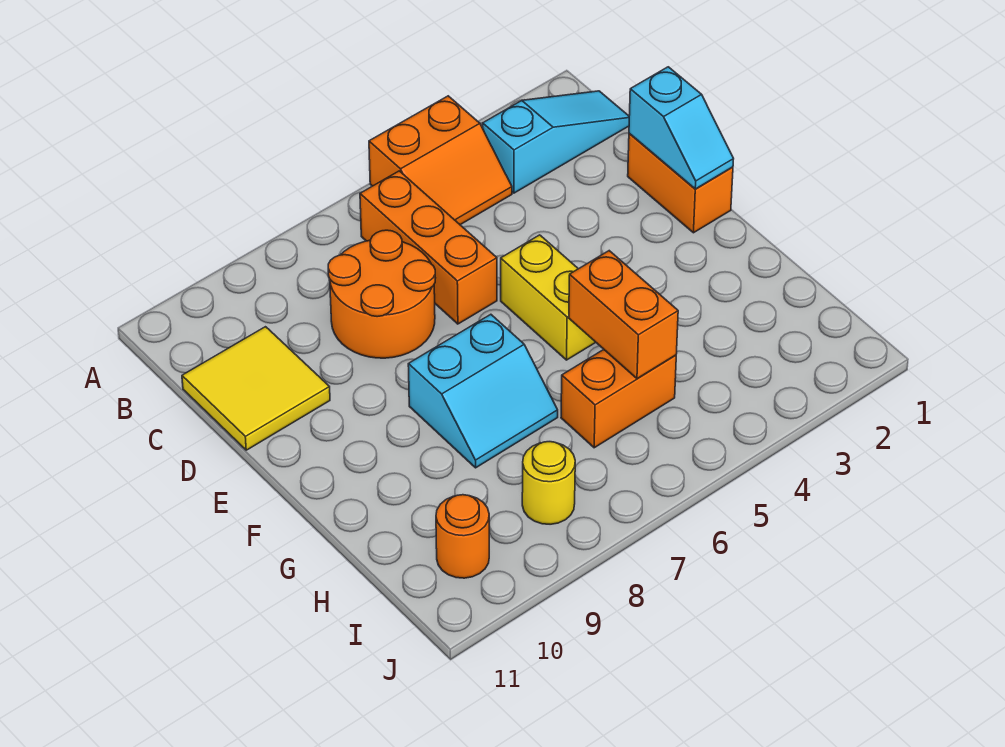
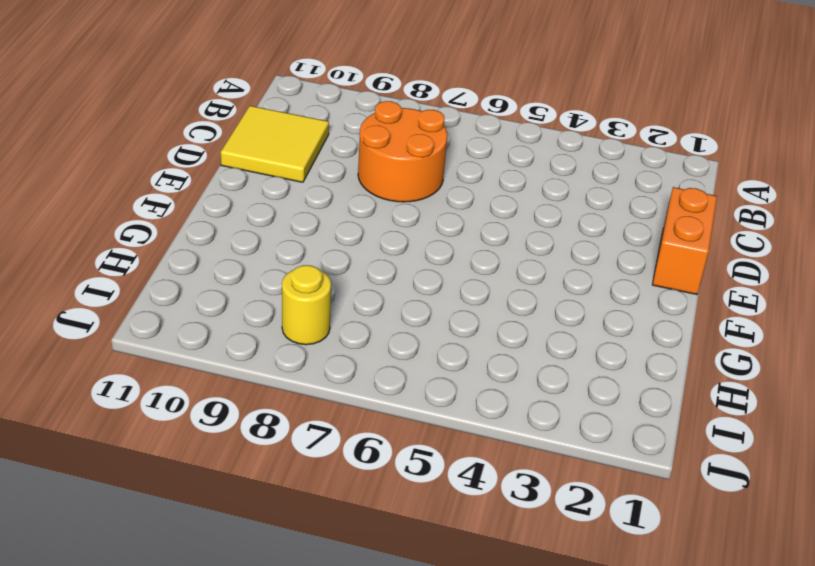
none -> orange 2x2 slope [369,96,512,225]
none -> cyan 1x3 slope [483,91,629,193]
none -> orange 1x3 brick [360,171,497,324]

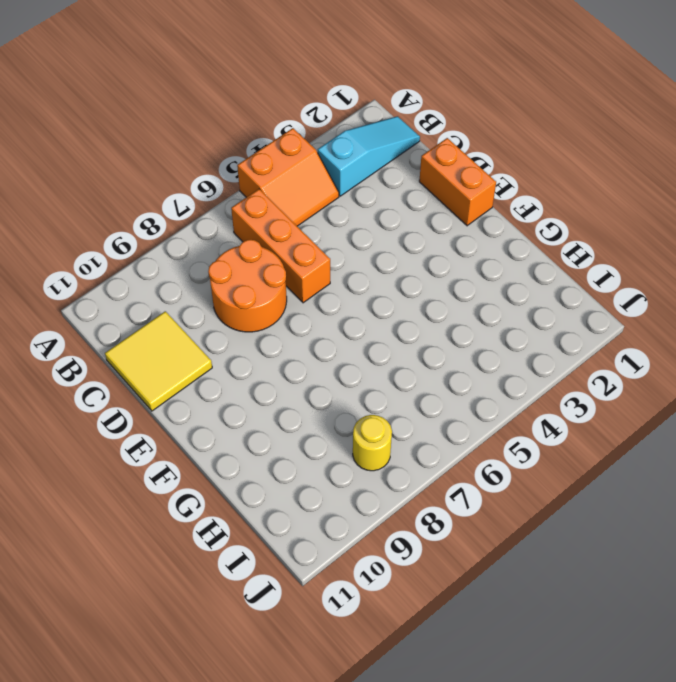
none -> yellow 1x2 brick [501,235,596,360]
none -> cyan 2x2 slope [408,314,558,468]
none -> orange 1x2 brick [561,350,676,448]

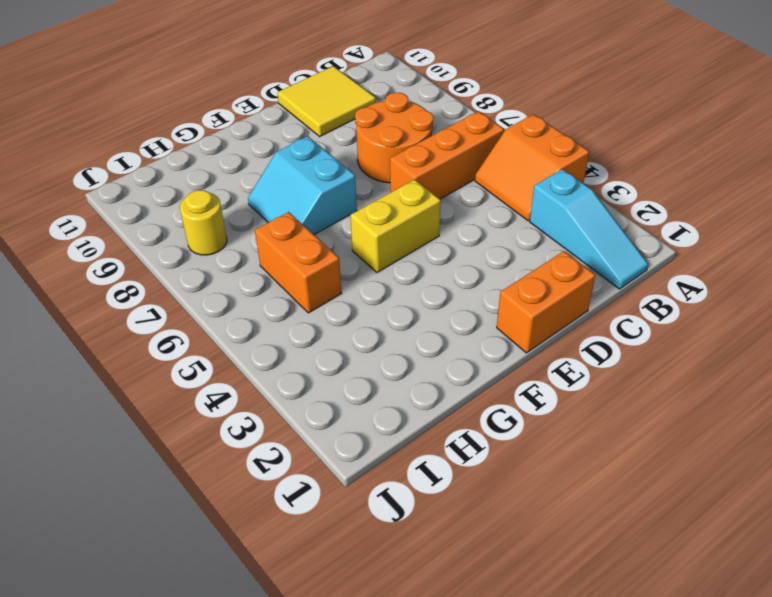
none -> orange 1x1 round brick [436,495,489,578]
none -> cyan 1x2 slope [629,67,733,189]
none -> orange 1x2 brick [569,251,678,379]

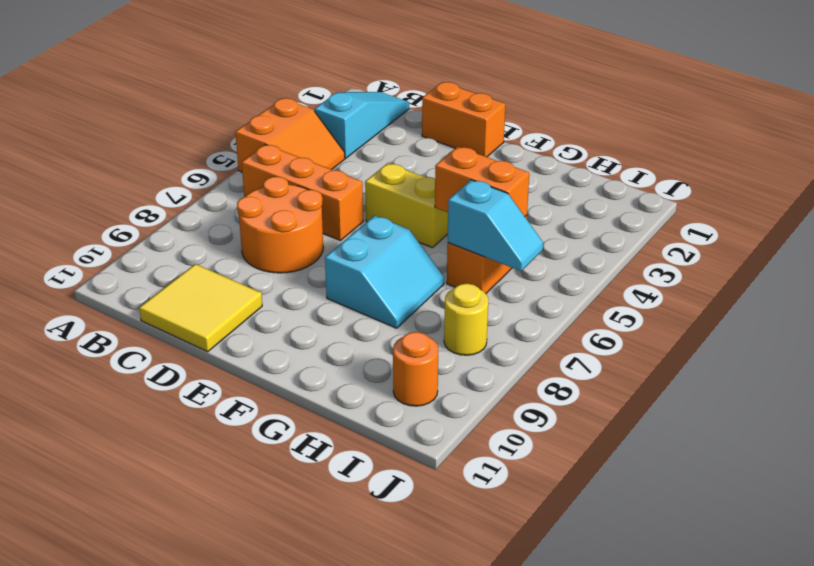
cyan 1x2 slope [448,180,543,271] -> cyan 1x2 slope moved to [629,67,733,189]

